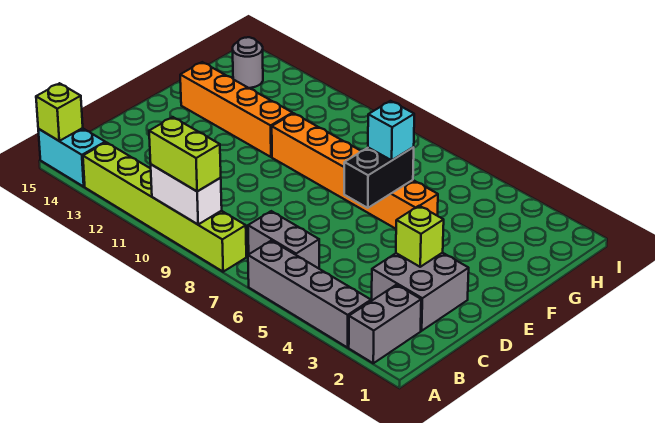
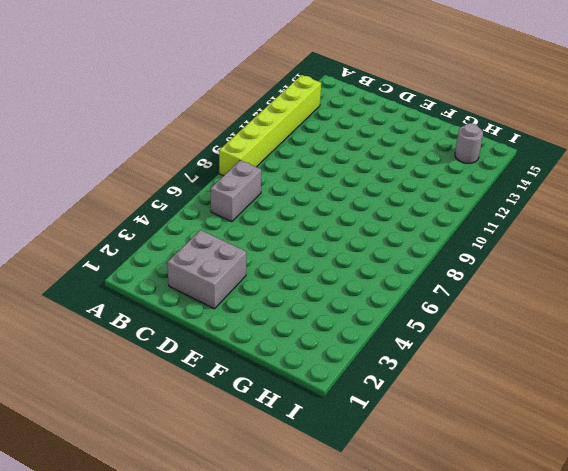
none -> grey 1x2 brick [349,285,421,363]
none -> grey 1x4 brick [248,241,371,348]
none -> cyan 1x2 brick [38,128,105,187]

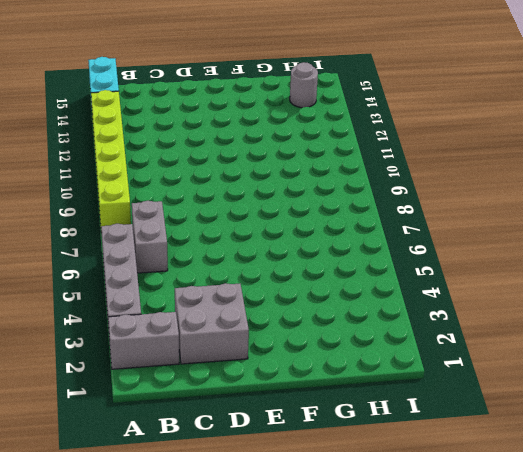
none -> orange 1x6 brick [272,113,438,229]
none -> orange 1x4 brick [180,62,293,157]
none -> white 1x2 brick [151,165,222,224]

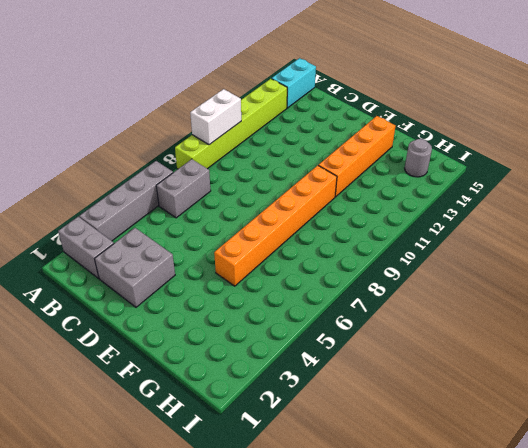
none -> lime 1x1 brick [36,83,83,141]
none -> lime 1x1 brick [396,206,444,267]
none -> black 1x2 brick [344,147,414,208]

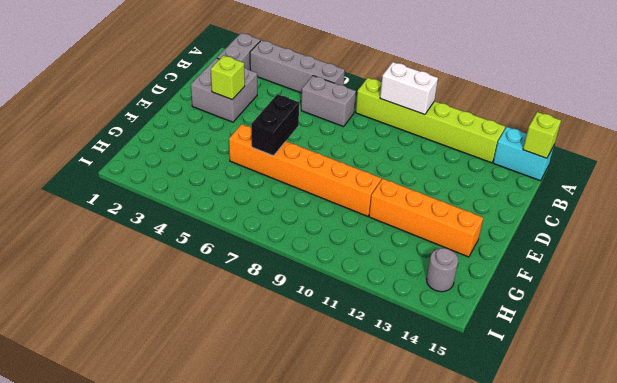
none -> lime 1x2 brick [149,117,221,191]
none -> cyan 1x1 brick [368,101,414,160]

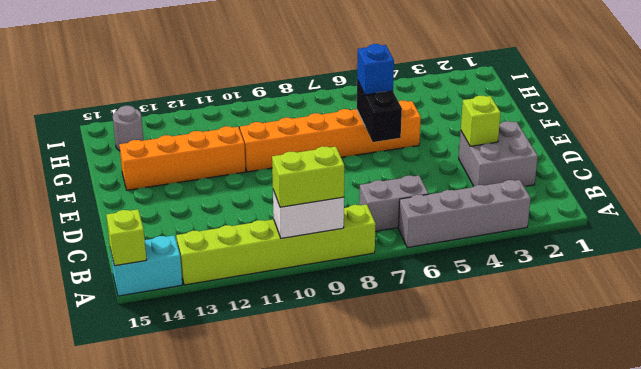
blue 1x1 brick [357,44,394,95] -> cyan 1x1 brick [368,101,414,160]
none -> grey 1x2 brick [349,285,421,363]

